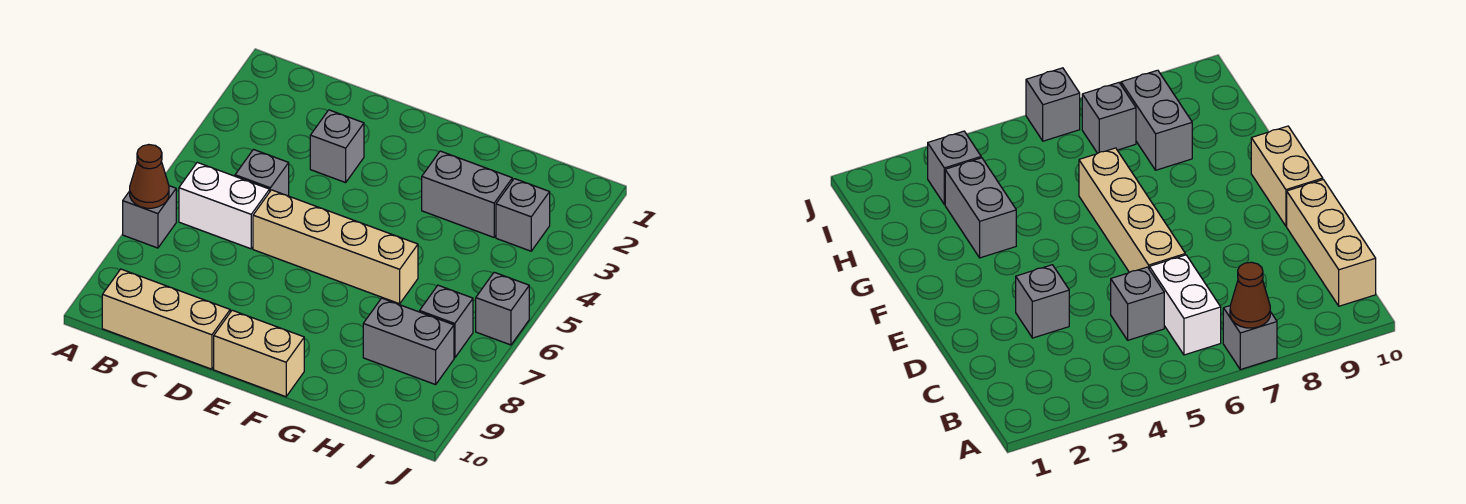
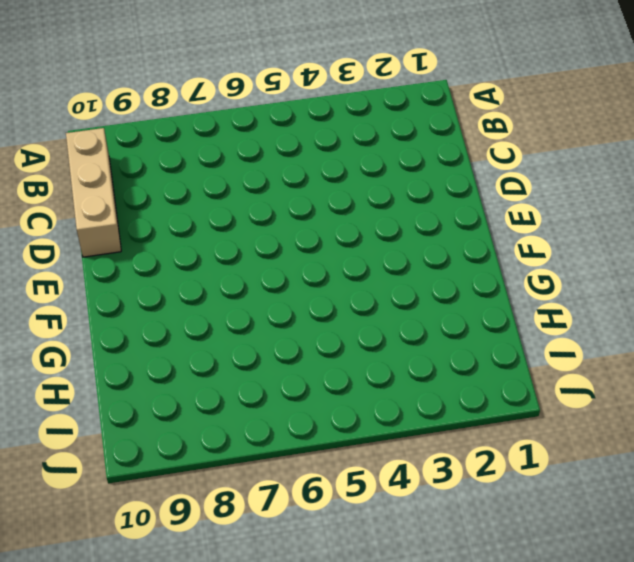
none -> grey 1x1 brick [123,186,176,248]
none -> white 1x2 brick [179,162,270,249]
none -> grey 1x1 brick [235,150,289,196]

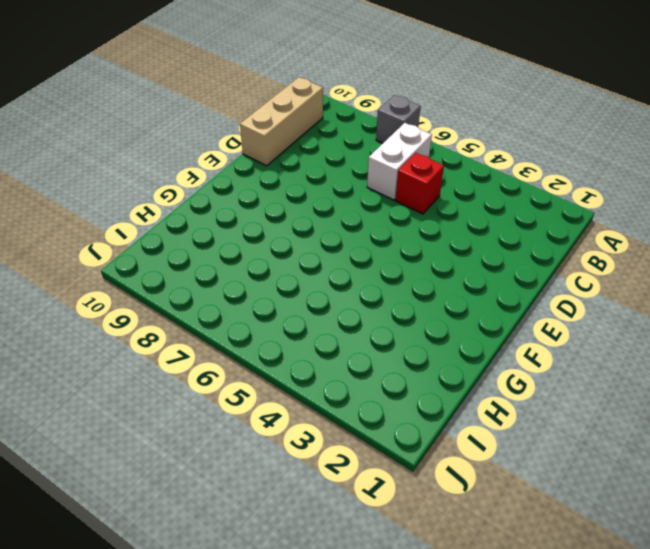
red 1x1 brick [395,153,444,214] -> grey 1x1 brick [235,150,289,196]
none -> grey 1x1 brick [310,110,364,183]
none -> tan 1x4 brick [253,190,418,304]
none -> tan 1x2 brick [214,310,304,397]

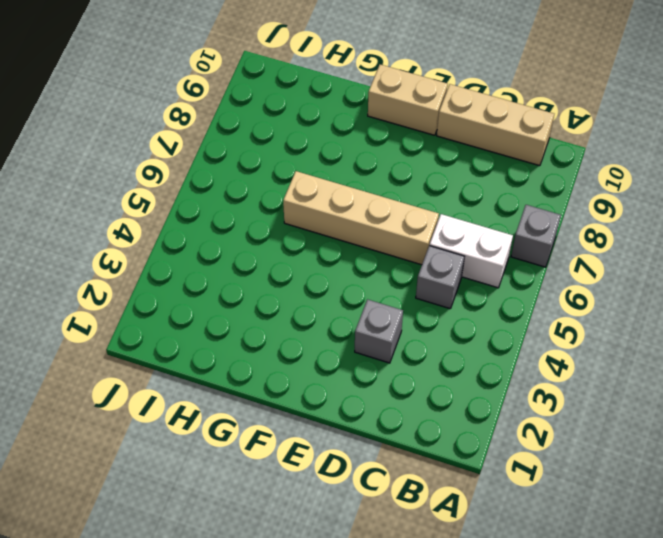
none -> grey 1x2 brick [422,151,512,237]
none -> grey 1x2 brick [363,298,454,385]
none -> grey 1x1 brick [496,179,550,251]

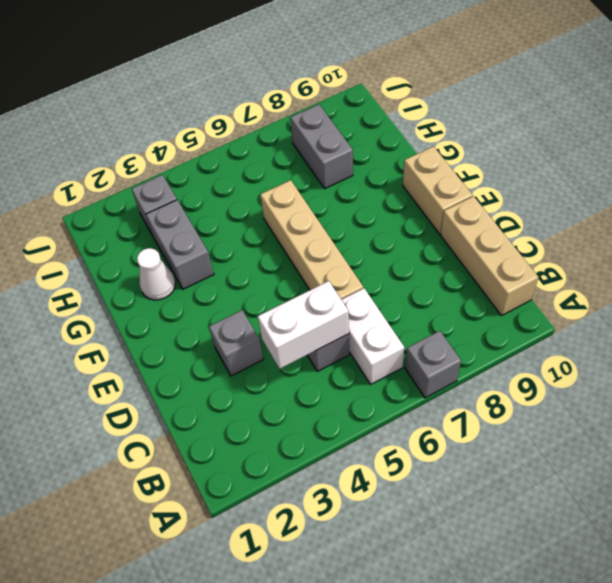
white 1x2 brick [258,281,349,369] -> none
white 1x1 cone [137,248,175,300] -> none
none -> grey 1x1 brick [420,285,473,358]
none -> grey 1x1 brick [476,272,529,345]
none -> brown 1x1 cone [130,145,169,208]

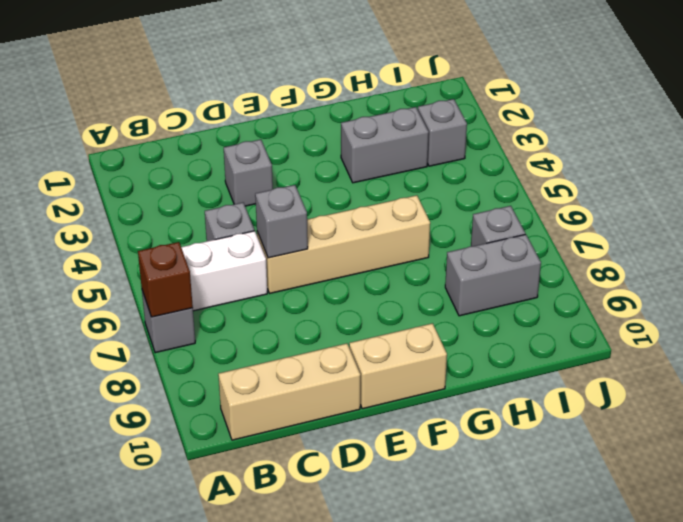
brown 1x1 brick [138,242,193,317] -> brown 1x1 cone [130,145,169,208]
grey 1x1 brick [255,185,308,258] -> grey 1x1 brick moved to [476,272,529,345]

